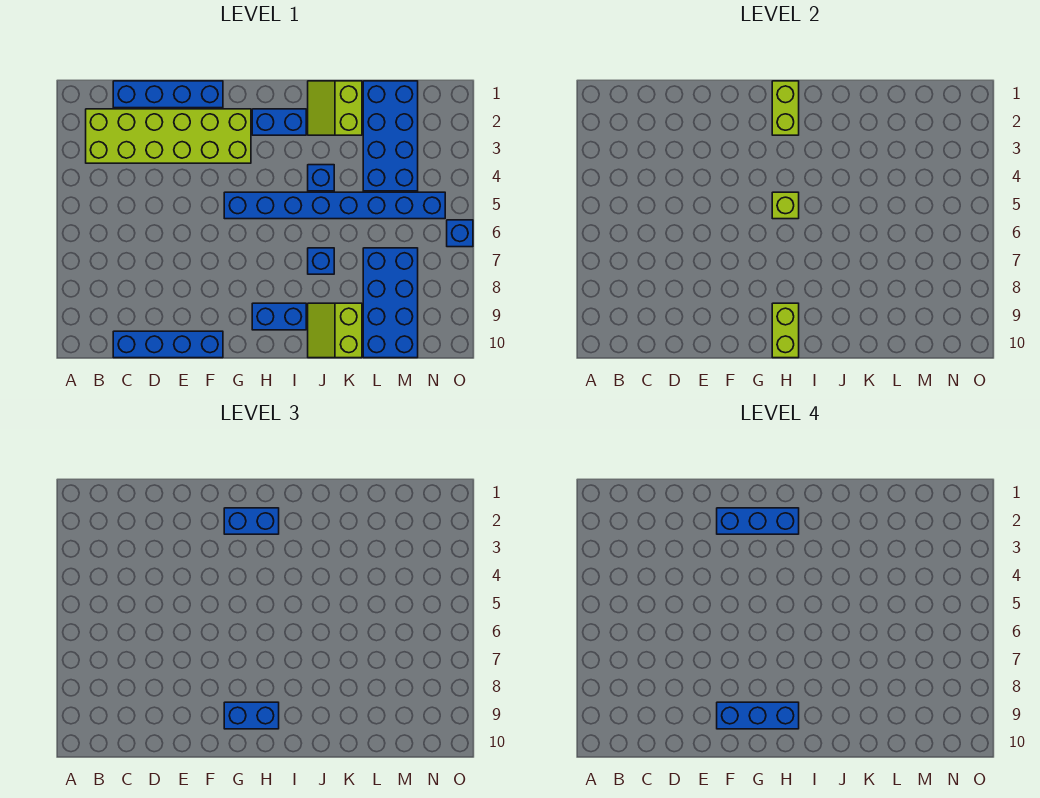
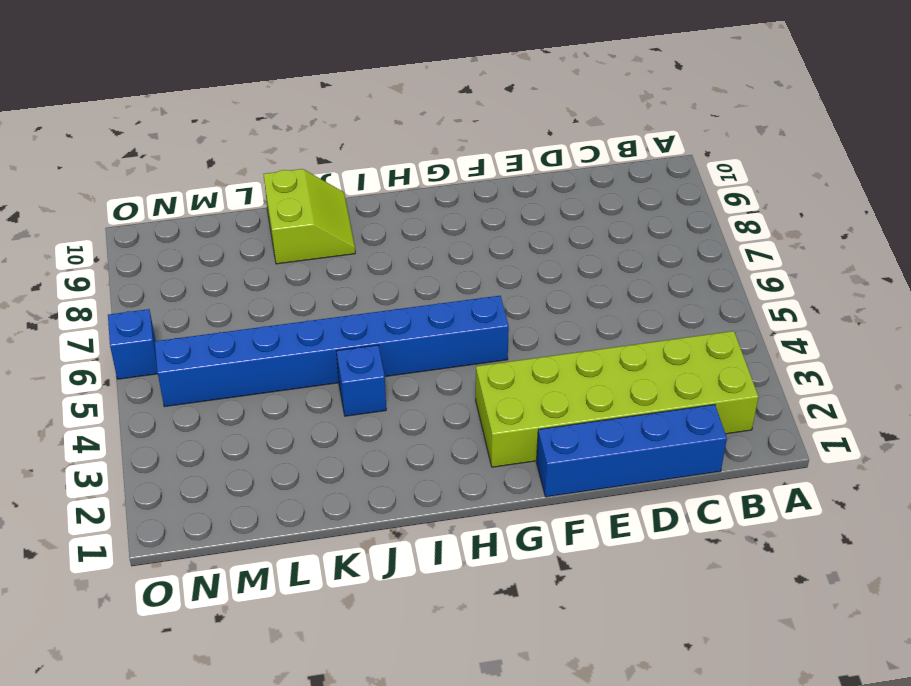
none -> blue 1x4 brick [113,331,223,358]
none -> blue 1x2 brick [252,109,306,135]
none -> blue 1x2 brick [252,303,306,330]

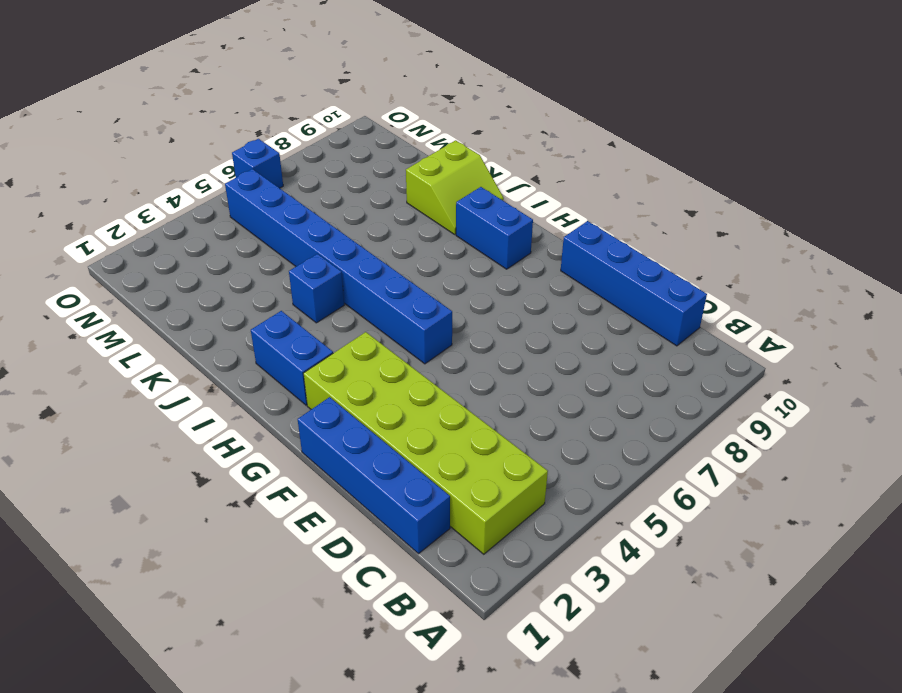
none -> lime 2x2 slope [308,81,362,135]
none -> blue 1x1 brick [308,248,334,274]
none -> blue 2x4 brick [363,81,418,191]

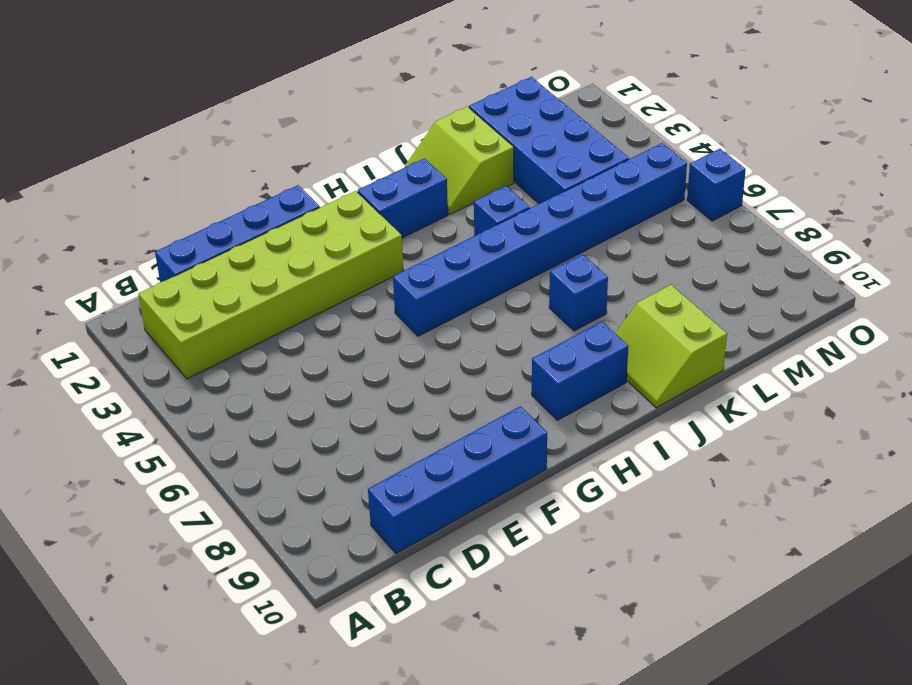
none -> blue 2x4 brick [363,248,418,358]
none -> lime 1x2 brick [772,81,799,135]
none -> lime 1x1 brick [772,192,799,219]

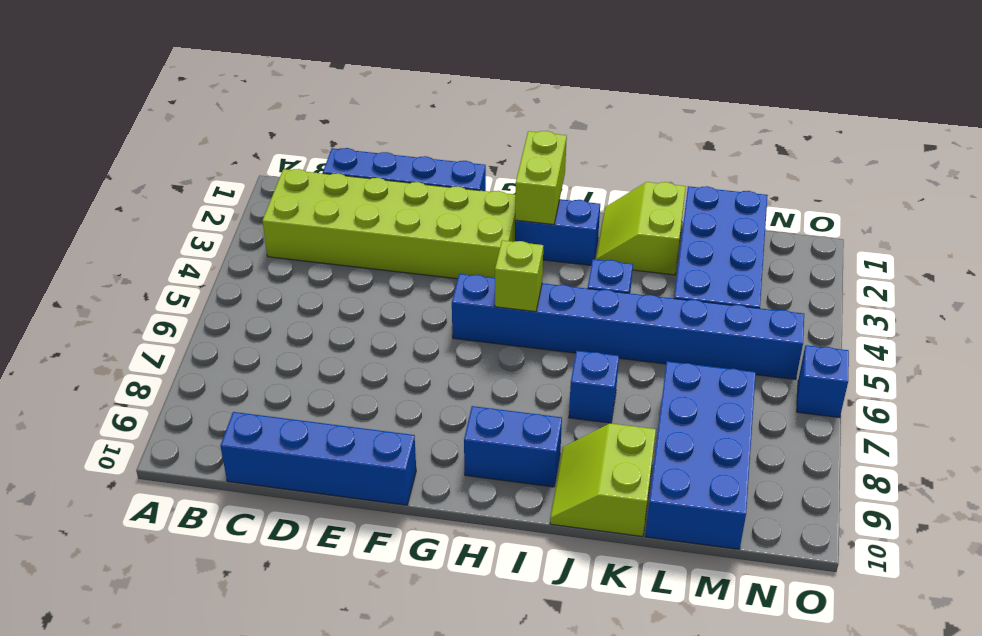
none -> lime 1x2 brick [772,303,799,358]
none -> blue 1x2 brick [224,508,279,534]
none -> blue 1x2 brick [224,702,279,729]

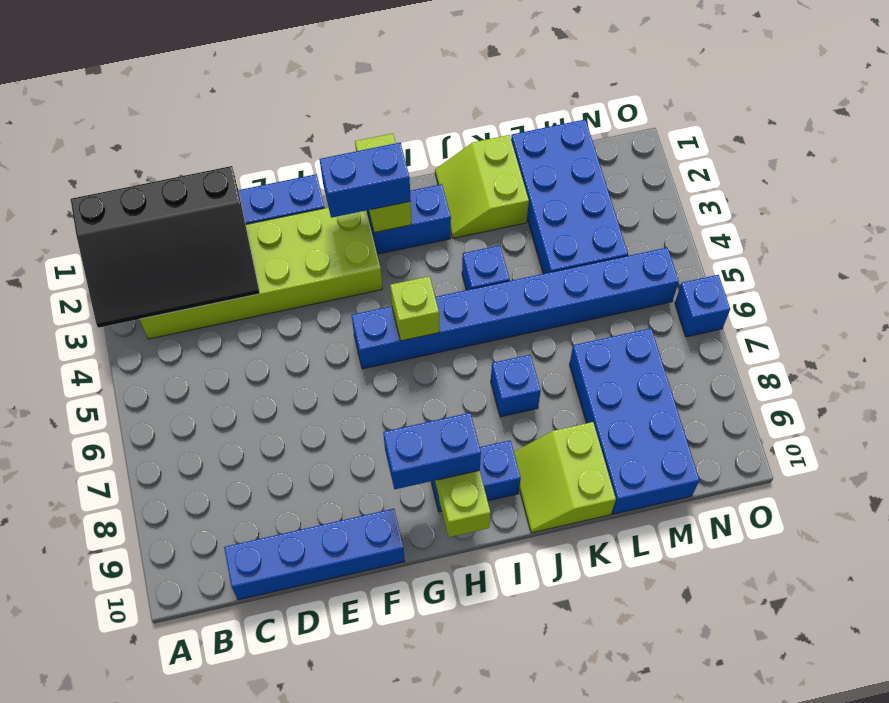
black 3x4 slope [71,166,260,328] -> none
none -> blue 1x3 brick [717,508,799,534]
none -> blue 1x3 brick [717,702,799,729]

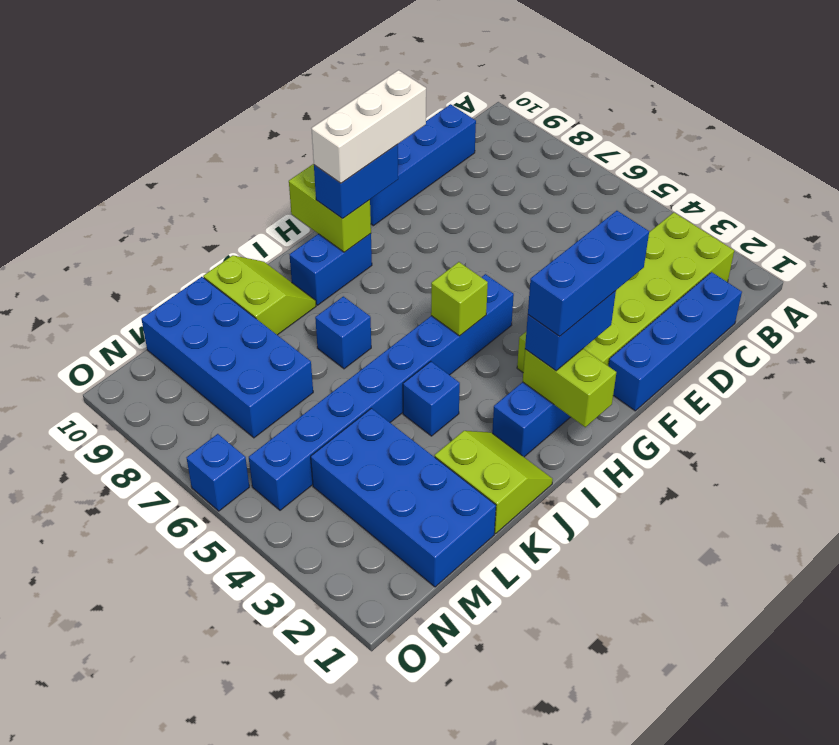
white 1x3 brick [311,70,426,183] -> blue 1x3 brick [717,702,799,729]

